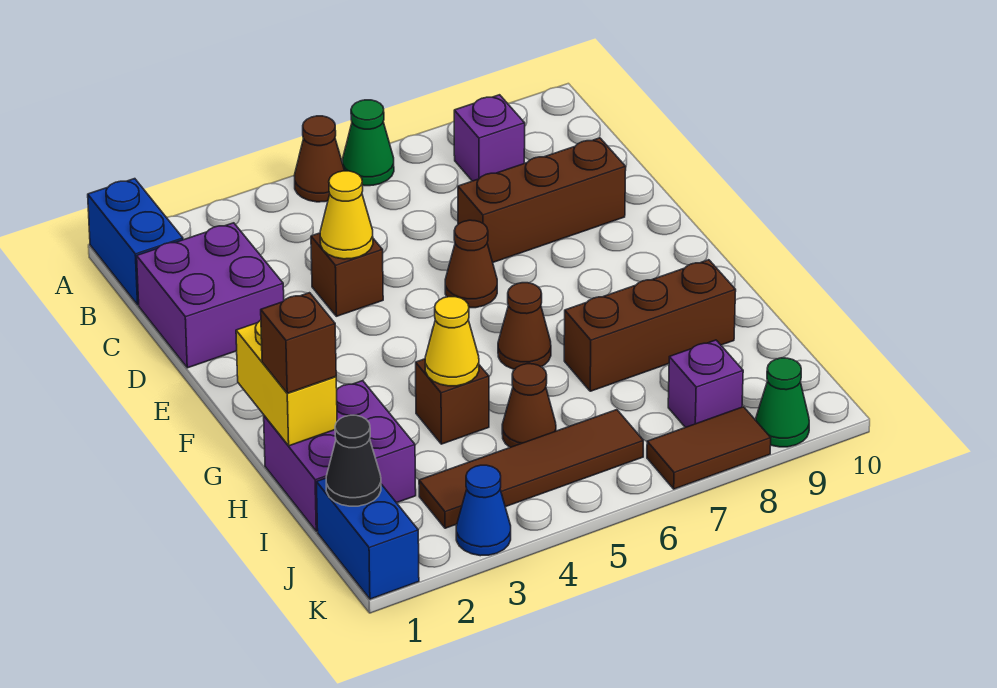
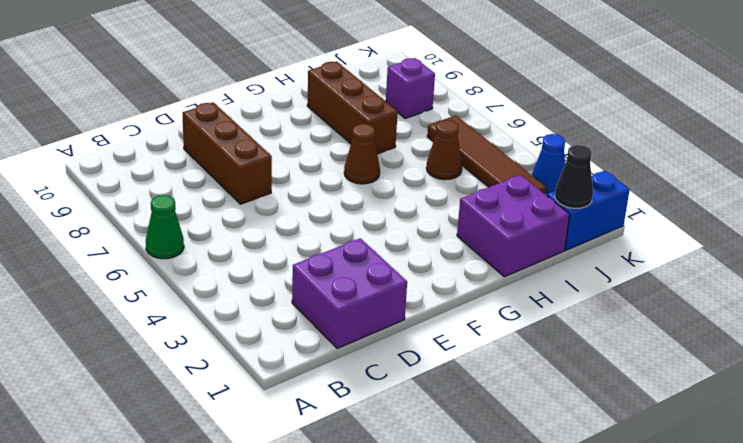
none -> blue 1x2 brick [88,179,183,305]
none -> brown 1x1 cone [294,116,344,202]
none -> purple 1x1 brick [454,95,525,181]

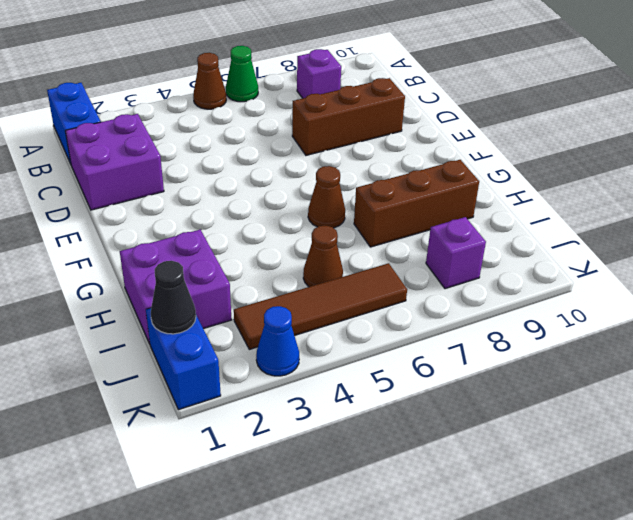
none -> brown 1x1 brick [311,233,383,316]
none -> brown 1x1 cone [445,220,497,308]
none -> brown 1x1 brick [416,359,489,444]

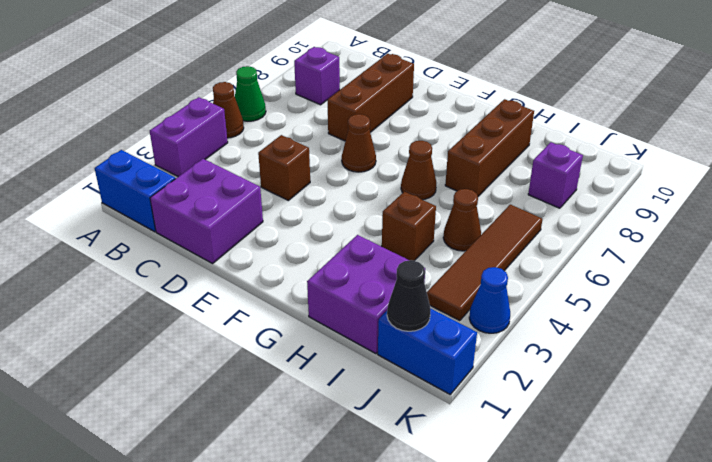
purple 1x2 brick [150,97,228,177] -> none
none -> brown 1x2 tile [647,407,771,489]
none -> green 1x1 cone [756,358,809,447]
none -> yellow 1x1 cone [320,171,373,259]

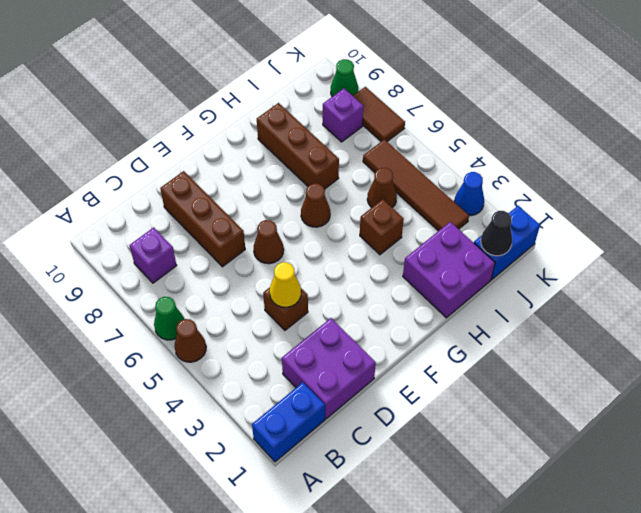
none -> yellow 1x2 brick [236,320,337,446]
none -> yellow 1x1 cone [425,297,479,386]
none -> brown 1x1 brick [261,293,336,393]

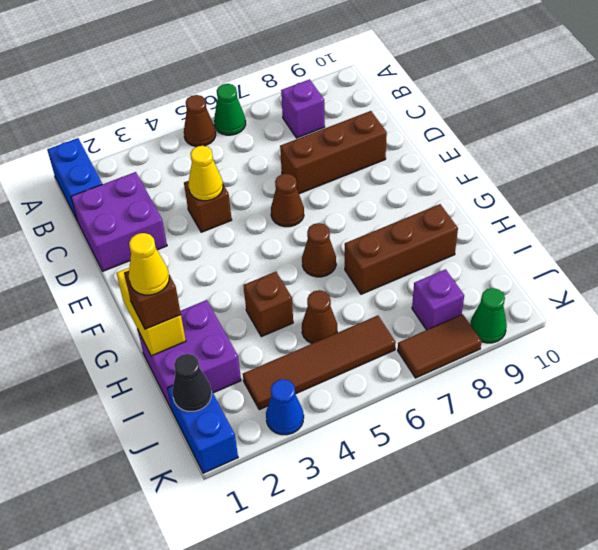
yellow 1x1 cone [129,233,169,295] -> yellow 1x1 cone moved to [425,297,479,386]

